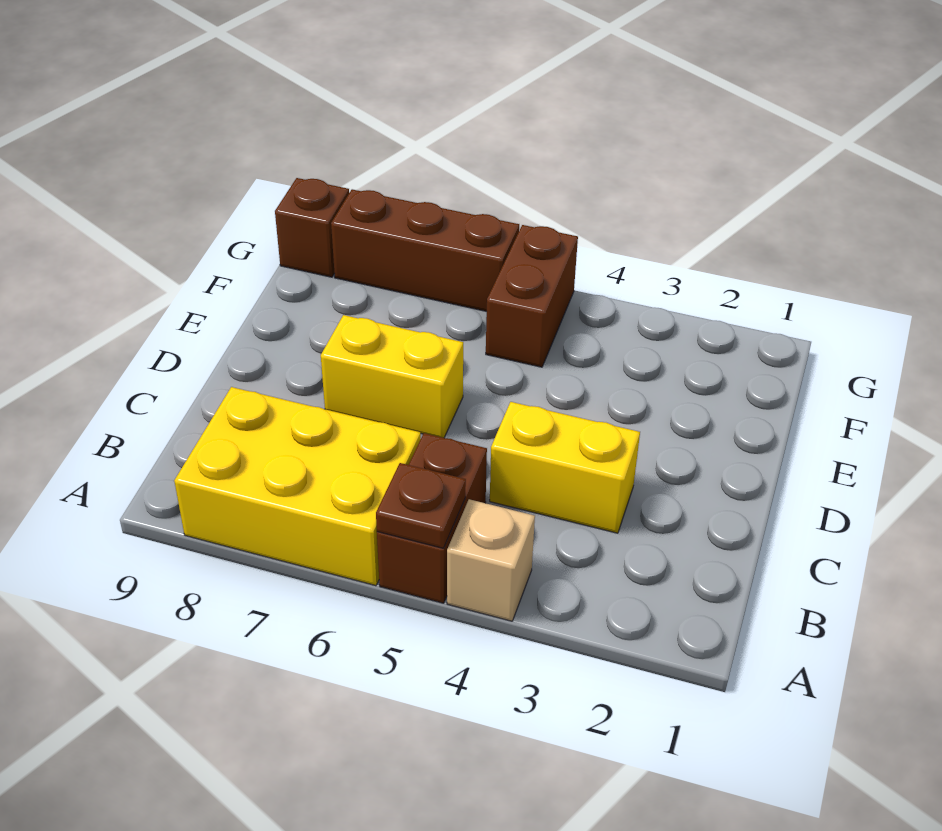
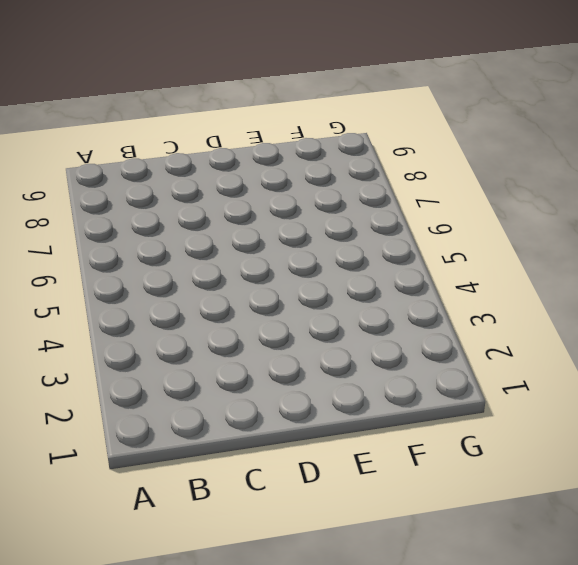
none -> tan 1x1 brick [447,499,535,621]
none -> brown 1x2 brick [377,433,487,603]

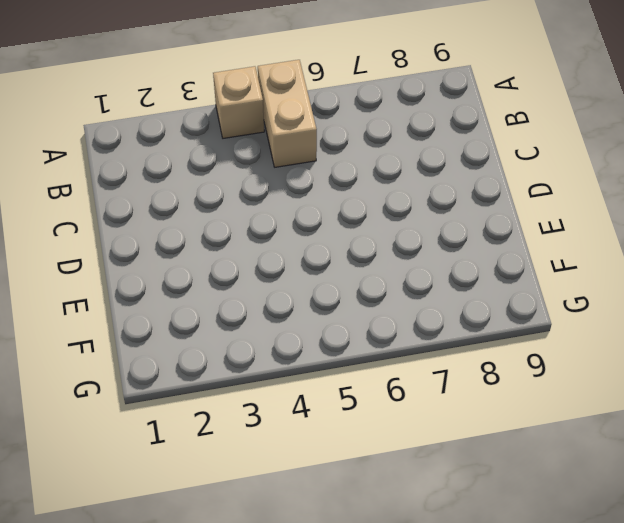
tan 1x2 brick [258,60,317,167] -> brown 1x2 brick [377,433,487,603]
none -> yellow 2x3 brick [174,387,421,586]
none -> yellow 1x2 brick [490,402,640,533]

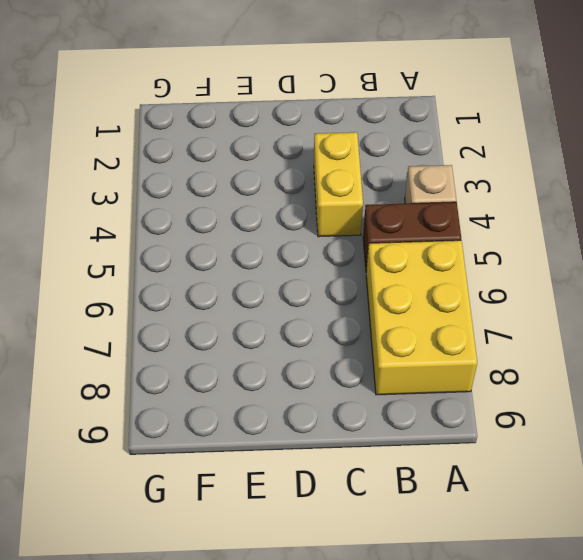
none -> yellow 1x2 brick [321,315,463,438]
none -> brown 1x2 brick [486,225,578,367]

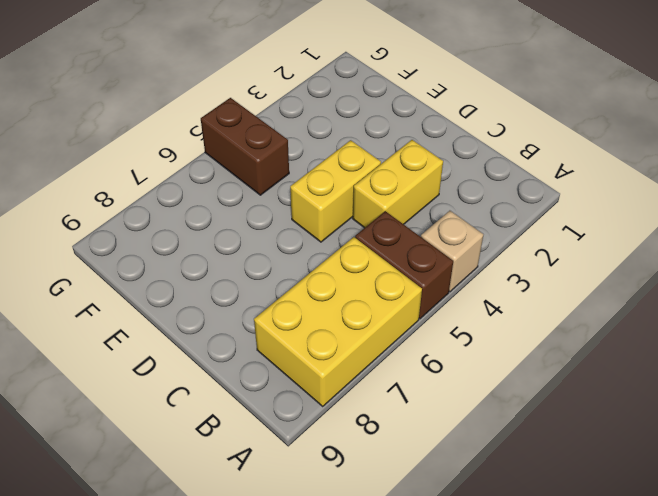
yellow 1x2 brick [290,140,381,242] -> yellow 1x2 brick moved to [321,315,463,438]
none -> brown 1x3 brick [331,189,519,311]
none -> brown 1x1 brick [275,178,349,277]

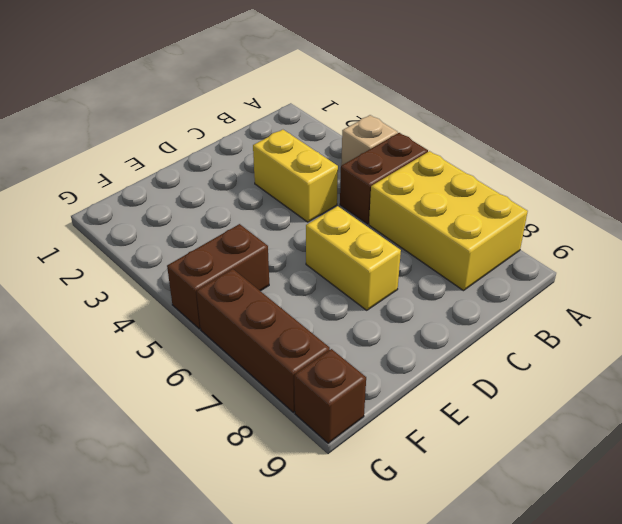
none -> brown 1x1 plate [376,463,466,548]

